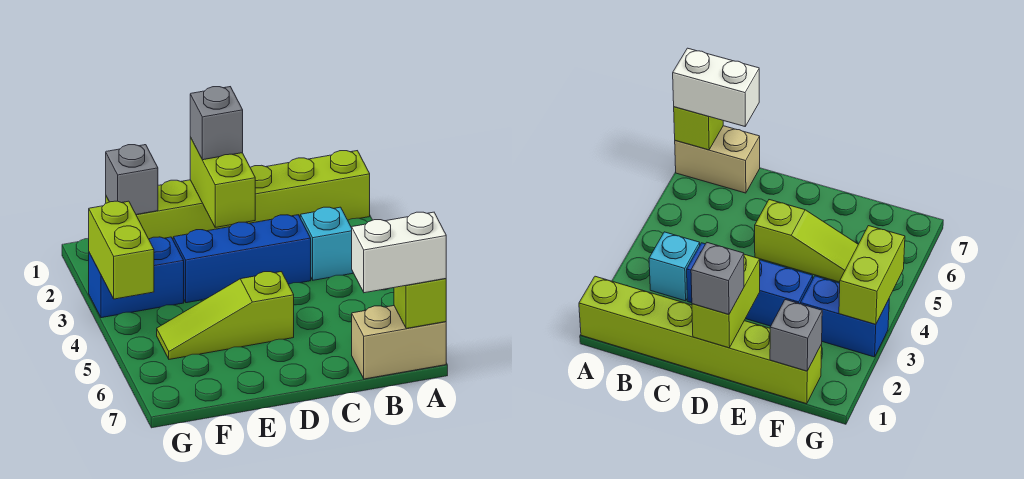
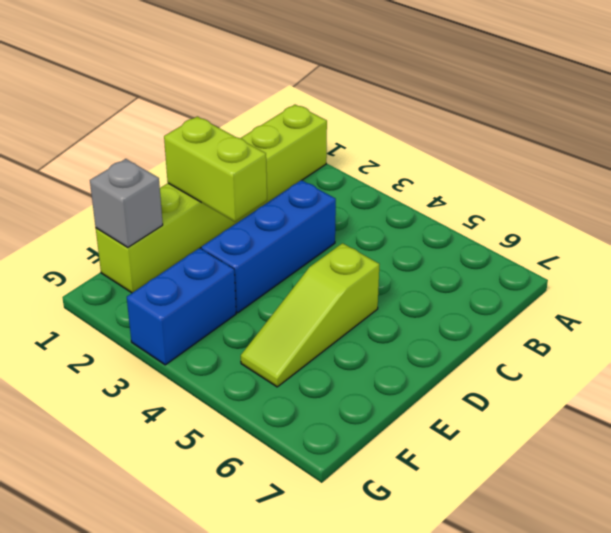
none -> tan 1x2 brick [352,306,446,379]
none -> cyan 1x1 brick [300,207,353,280]
none -> lime 1x1 brick [394,279,446,329]

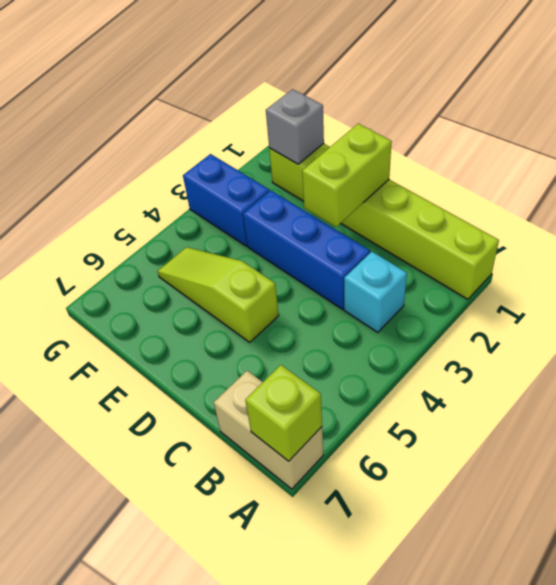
none -> lime 1x2 brick [89,201,154,299]
none -> white 1x2 brick [352,212,446,293]
none -> grey 1x1 brick [190,87,243,160]

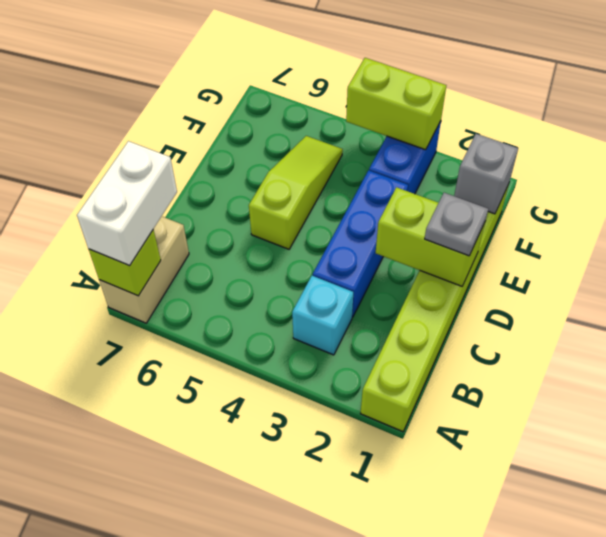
grey 1x1 plate [425,193,488,256] -> grey 1x1 brick [190,87,243,160]

